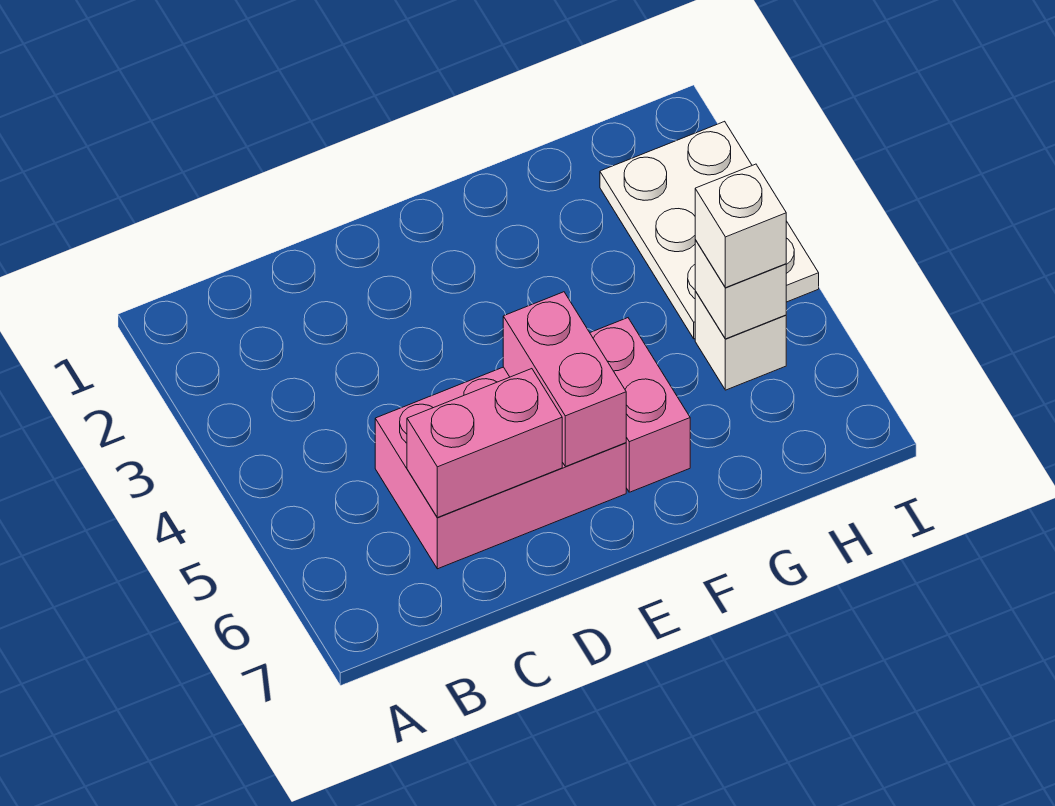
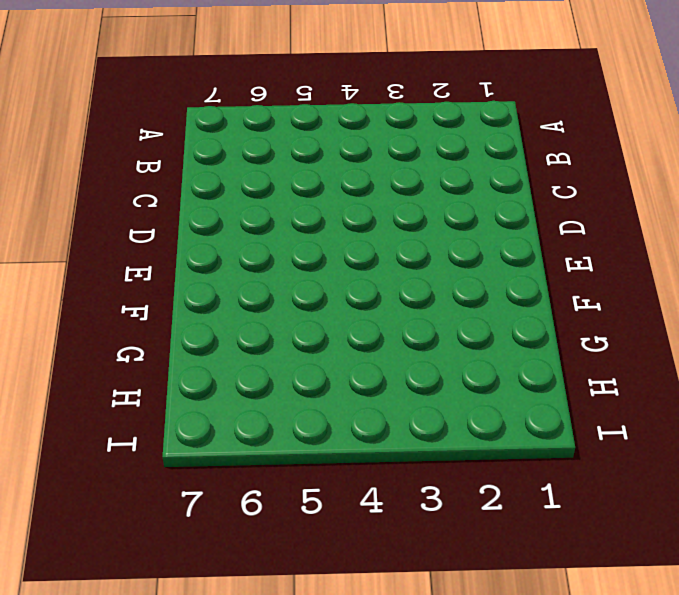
none -> pink 2x3 brick [375,367,626,569]
none -> pink 1x2 brick [590,318,690,492]

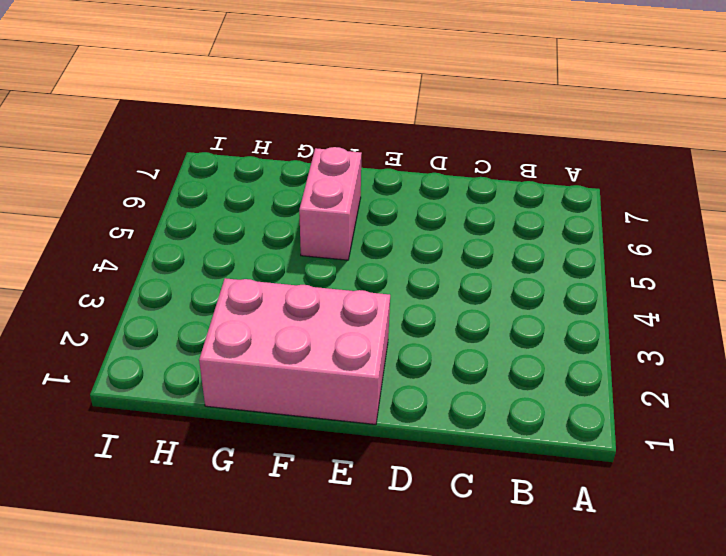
pink 2x3 brick [199,278,390,425] -> pink 2x3 brick moved to [375,367,626,569]
none -> white 2x3 plate [600,121,819,339]
none -> white 1x1 brick [695,291,786,390]

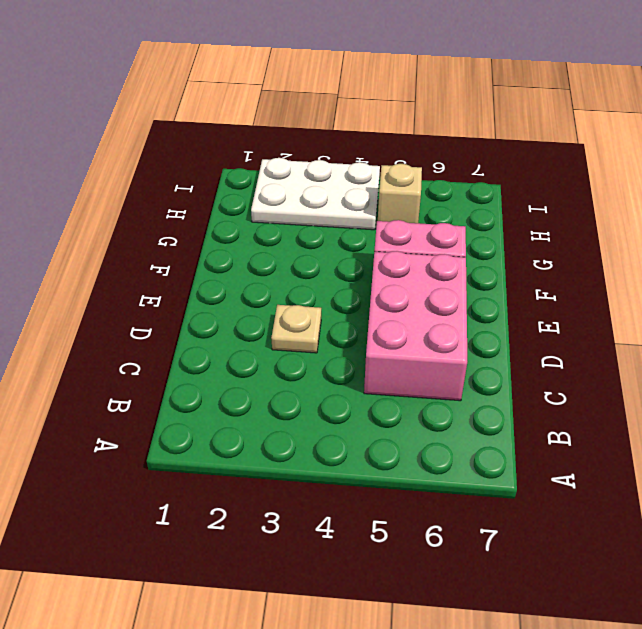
tan 1x1 plate [271,305,321,353] -> none
tan 1x1 brick [378,164,422,223] -> white 1x1 brick [695,291,786,390]
none -> pink 1x2 brick [407,369,562,518]
none -> pink 1x2 brick [503,292,626,467]

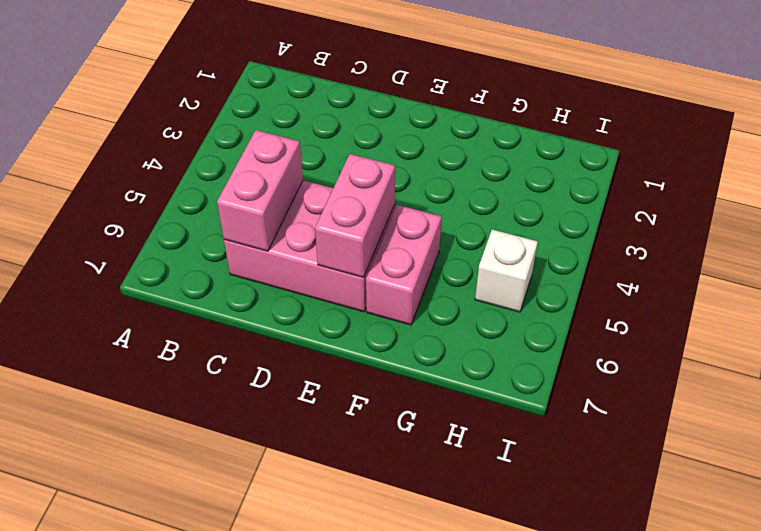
pink 1x2 brick [217,130,303,251] -> pink 1x2 brick turned to [407,369,562,518]
none -> white 2x3 plate [600,121,819,339]
none -> white 1x1 brick [695,240,786,339]

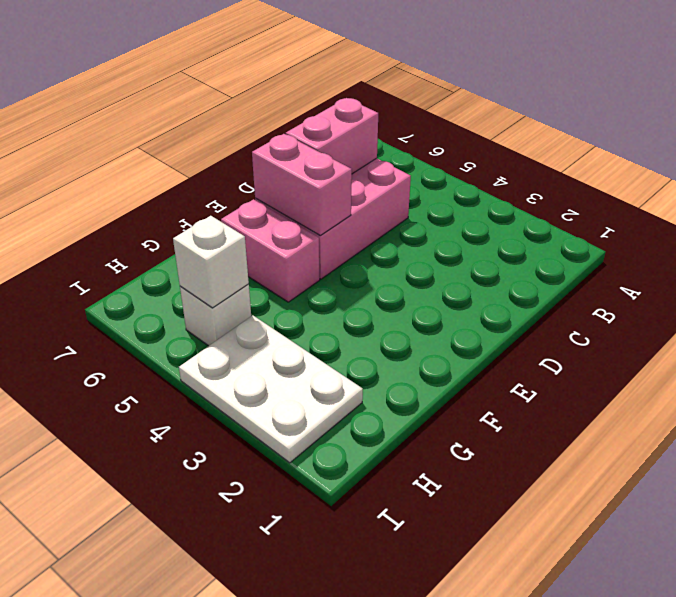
none -> white 1x1 brick [695,164,786,288]

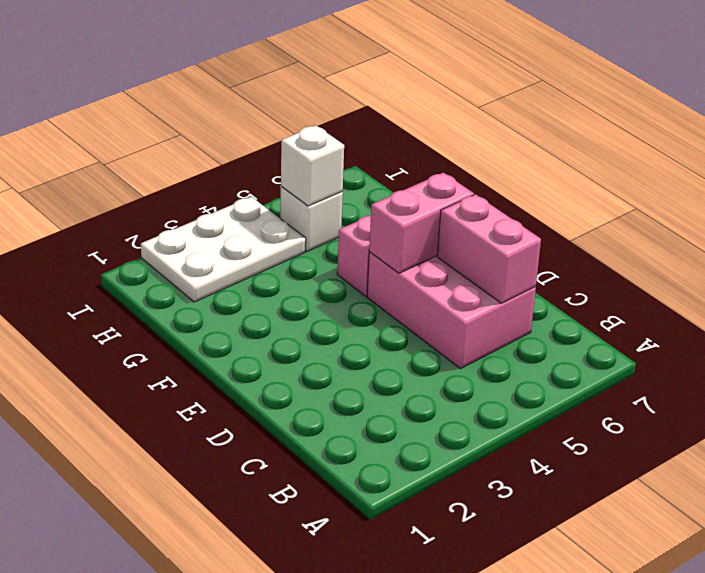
none -> white 1x1 brick [695,164,786,288]

